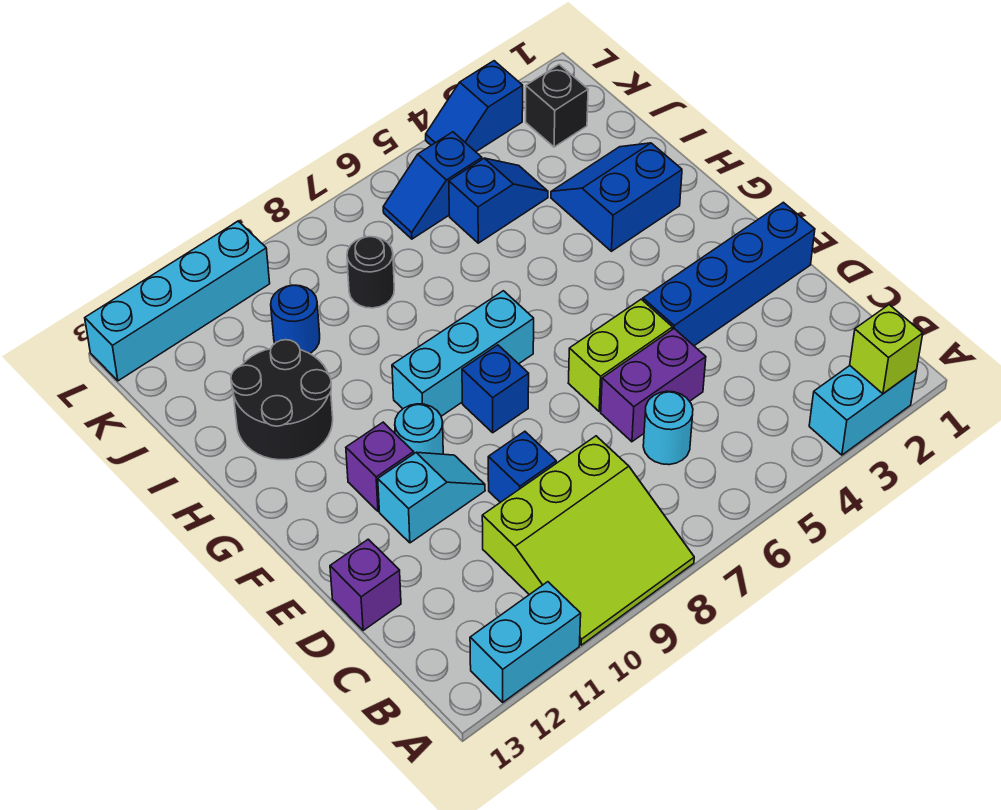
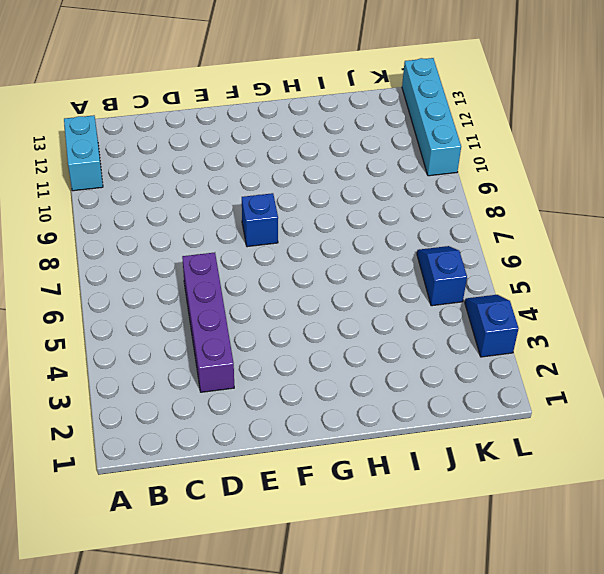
purple 1x4 brick [182,253,234,392] -> purple 1x2 brick [601,329,706,442]
none -> cyan 1x2 brick [809,366,917,455]
none -> lime 3x3 slope [482,436,694,645]
none -> cyan 1x1 round brick [643,391,693,465]

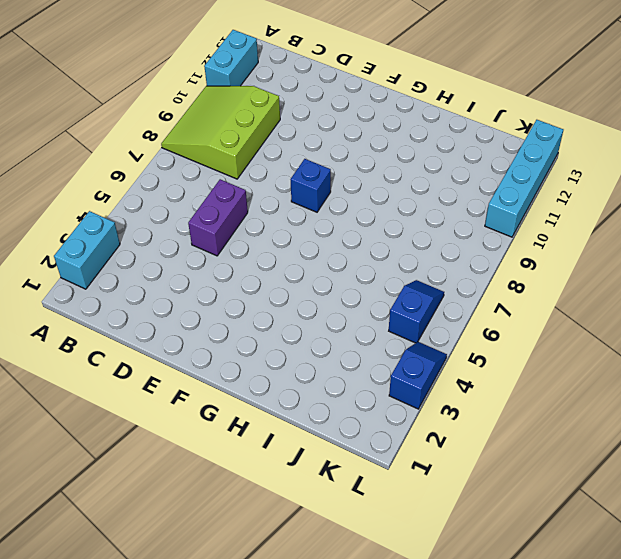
none -> cyan 1x1 round brick [643,391,693,465]
none -> blue 1x1 brick [488,431,556,502]
none -> purple 1x1 brick [330,539,401,631]

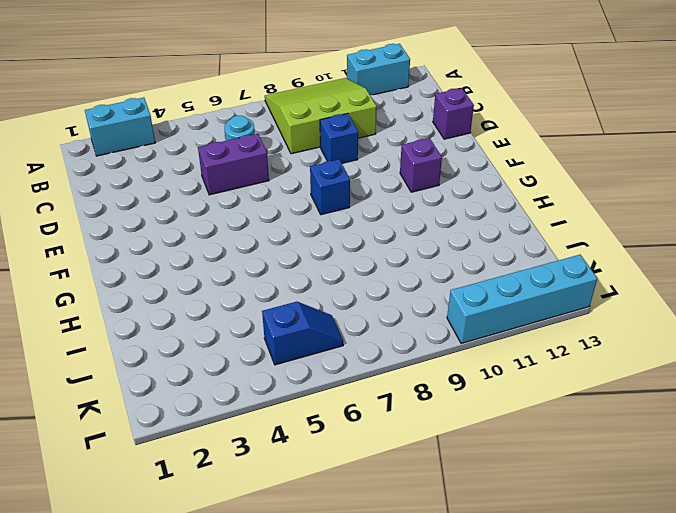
none -> blue 1x4 brick [643,202,815,346]
none -> lime 1x2 brick [568,299,673,411]
none -> cyan 1x2 slope [378,452,485,543]

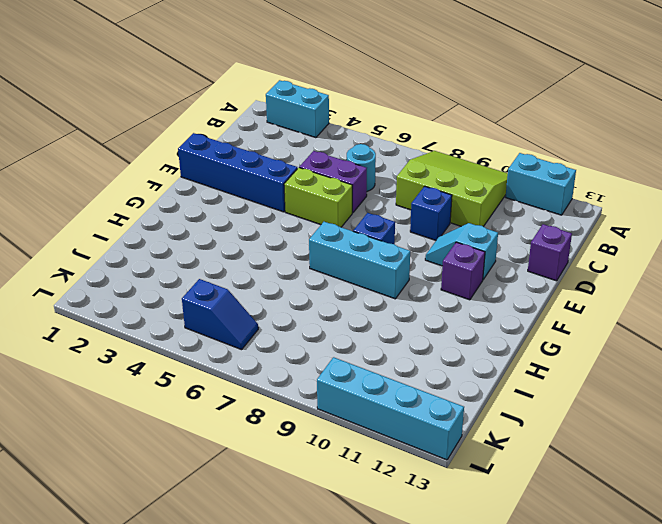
none -> cyan 1x1 round brick [395,404,443,454]
none -> blue 2x2 slope [551,143,682,251]
none -> black 2x2 round brick [231,340,333,460]

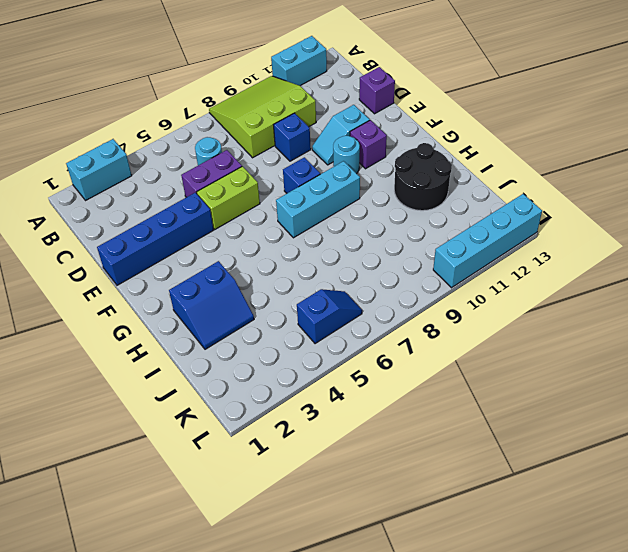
none -> blue 1x2 slope [449,158,548,243]
none -> black 1x1 round brick [347,237,394,308]
none -> blue 1x1 round brick [271,285,320,354]

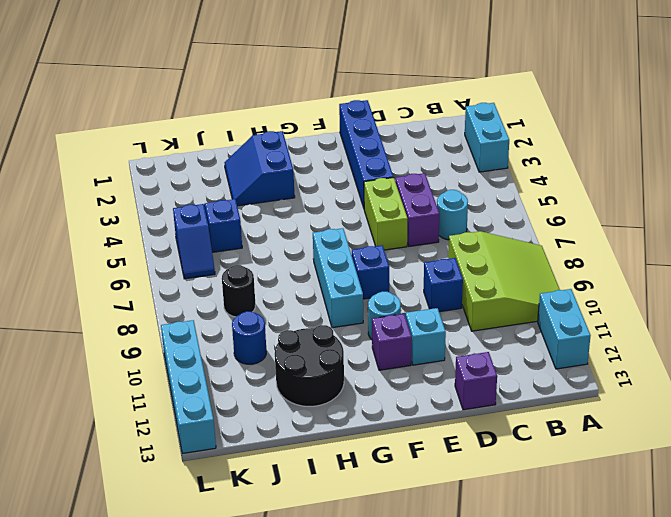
none -> black 1x1 brick [526,65,588,147]
none -> blue 1x2 slope [426,61,523,152]
none -> lime 1x1 brick [850,305,923,394]

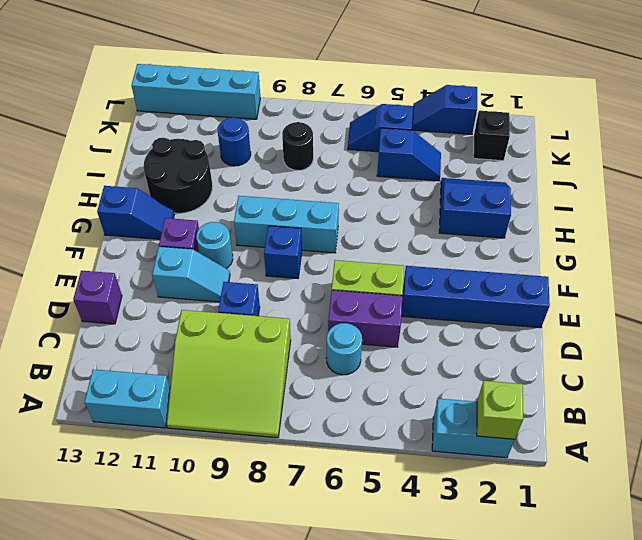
blue 1x2 slope [97,186,174,239] -> none

